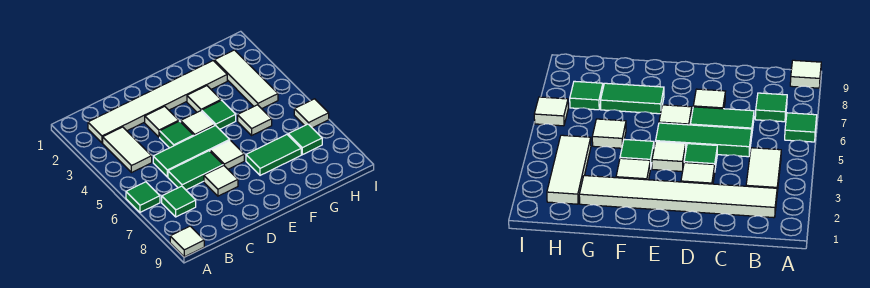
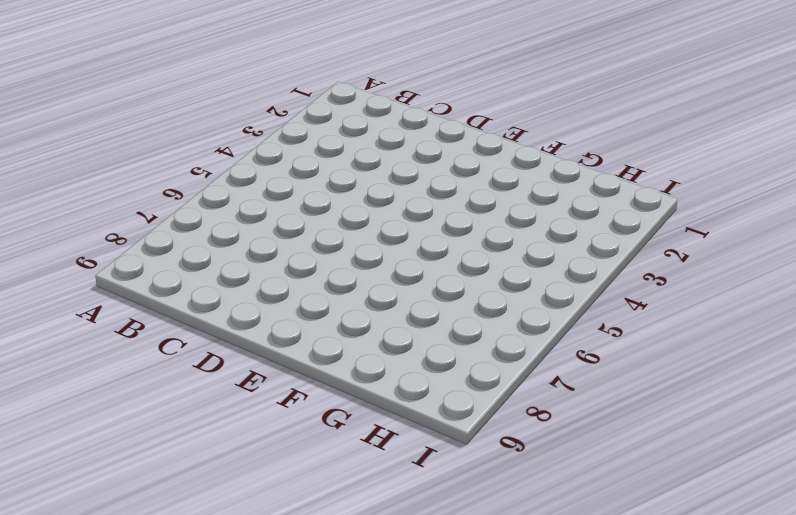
none -> green 1x1 tile [126,182,160,212]
none -> white 1x1 tile [170,226,204,257]
none -> white 1x6 tile [88,61,227,143]

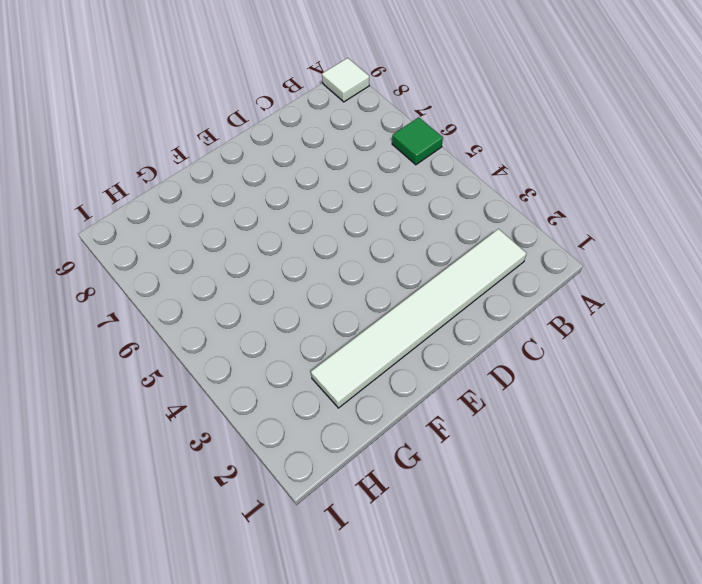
none -> white 1x2 tile [103,127,152,173]
none -> green 1x1 tile [162,186,196,217]
none -> green 1x3 tile [153,125,230,177]

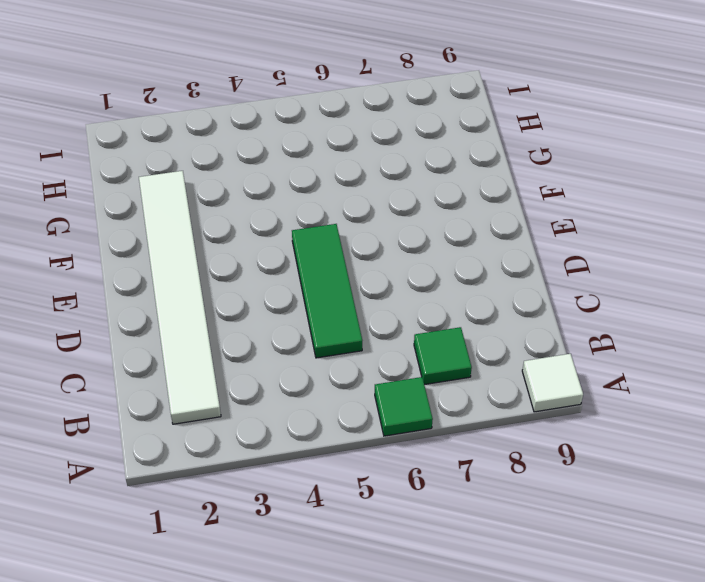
none -> white 1x2 tile [103,127,152,173]
none -> green 1x2 tile [168,151,223,190]
none -> white 1x1 tile [145,106,179,137]

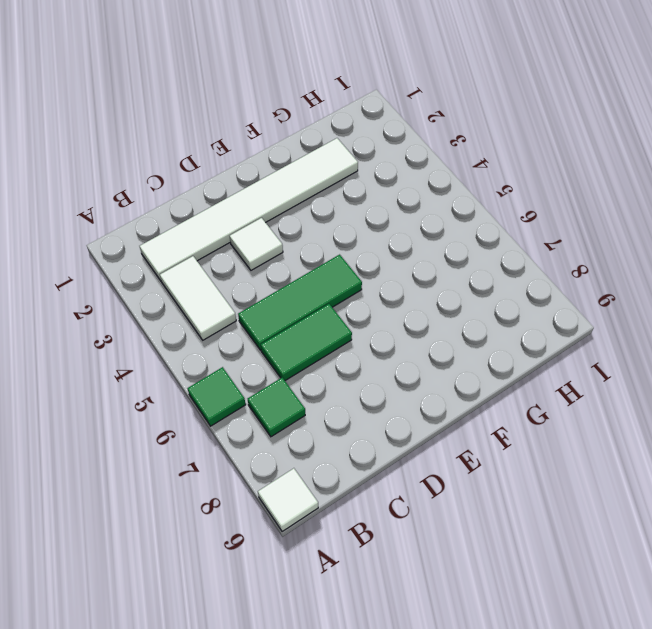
none -> green 1x1 tile [160,121,194,148]
none -> white 1x1 tile [204,165,238,196]
none -> white 1x1 tile [181,111,215,136]

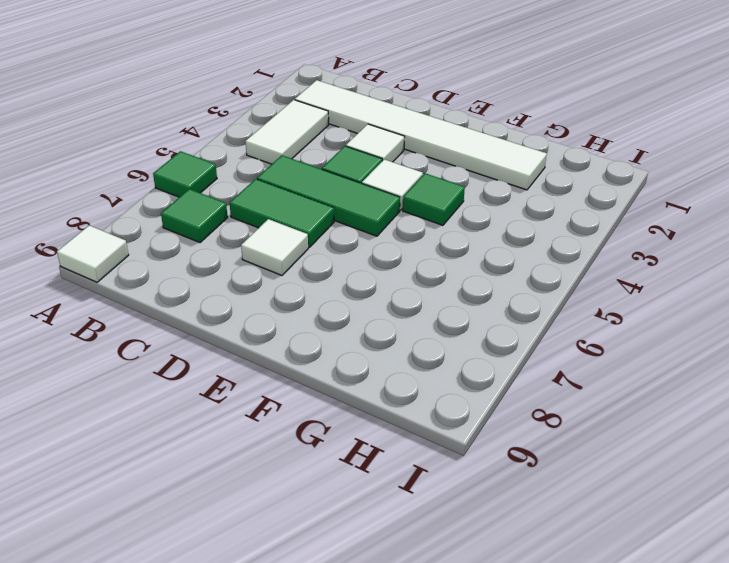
none -> white 1x1 tile [210,140,244,169]
none -> white 1x1 tile [187,86,221,112]
none -> green 1x2 tile [246,135,301,175]

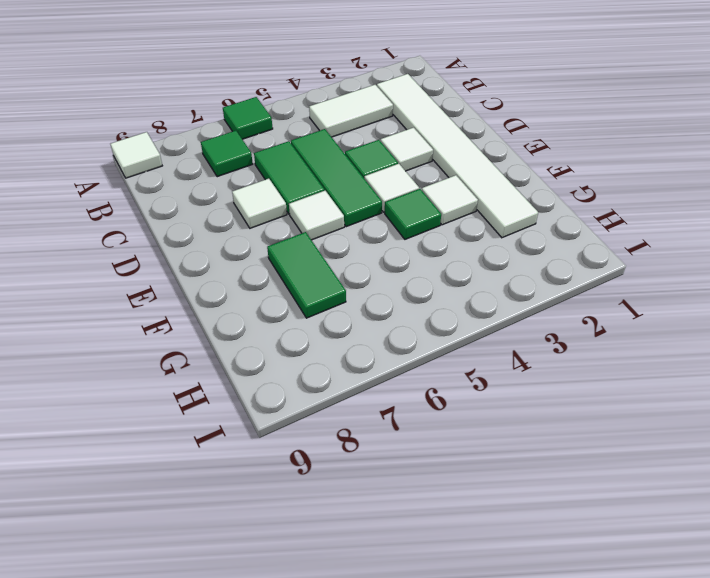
none -> white 1x1 tile [238,105,272,135]
none -> white 1x3 tile [214,50,278,109]
none -> green 1x1 tile [288,124,322,155]

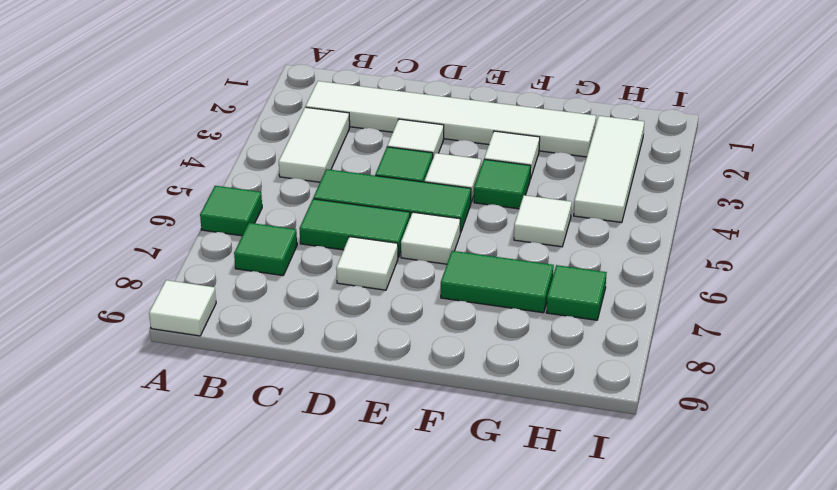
none -> white 1x1 tile [294,99,329,128]

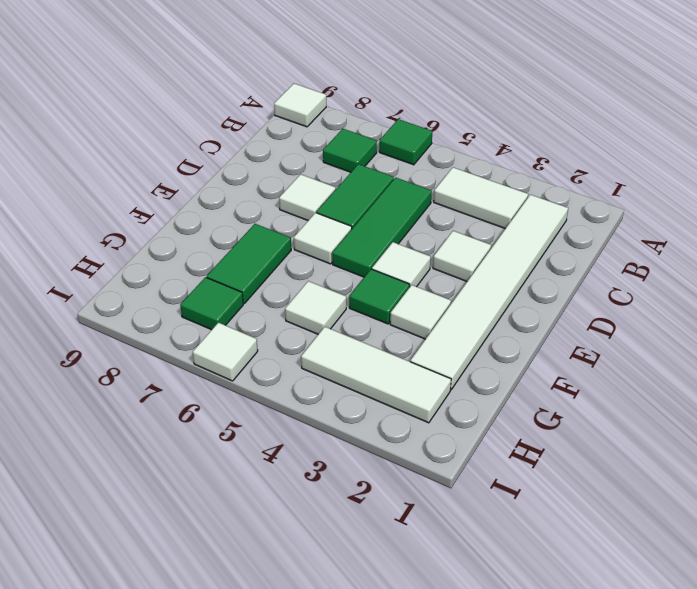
none -> green 1x1 tile [160,121,194,148]

